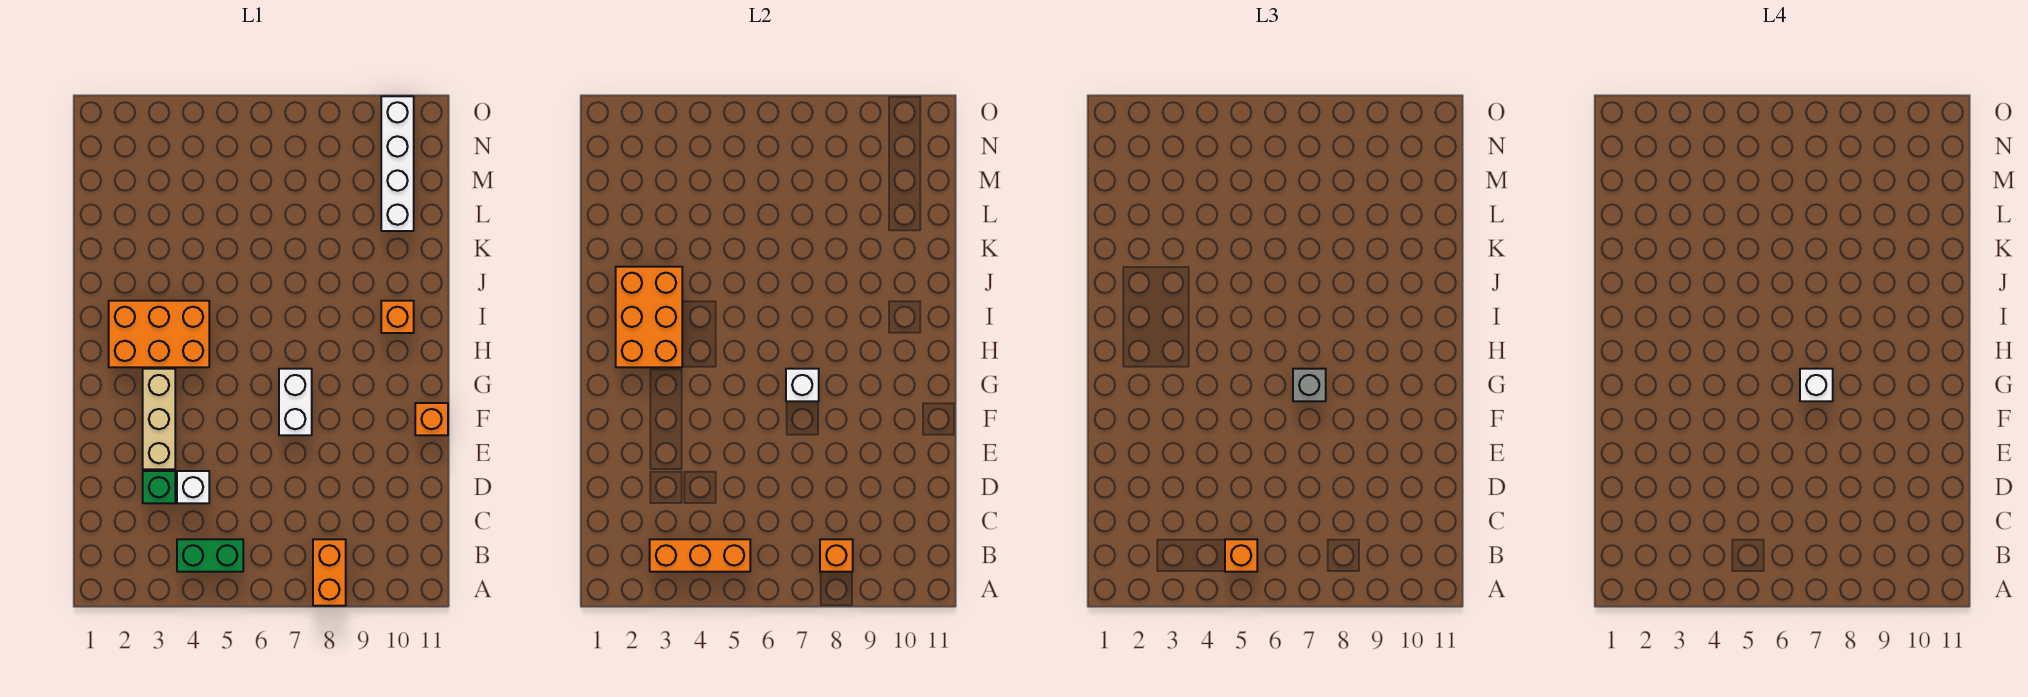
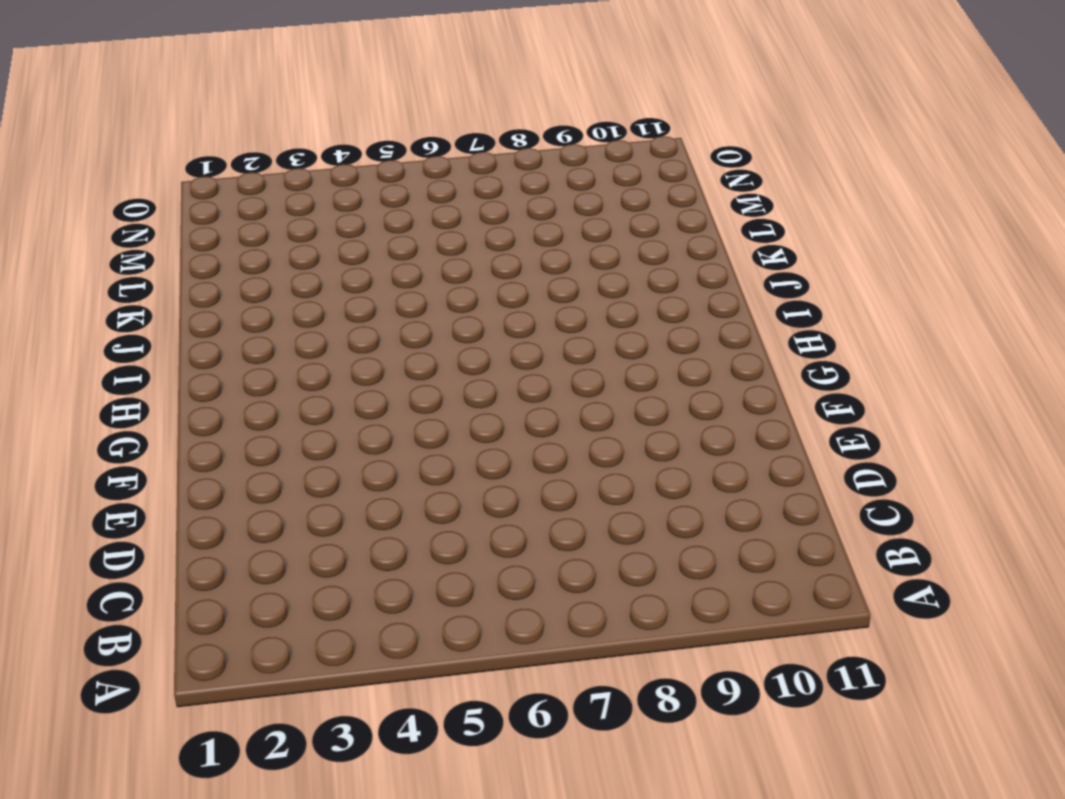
none -> orange 1x2 brick [313,539,346,606]
none -> green 1x2 brick [177,539,243,572]
none -> green 1x1 brick [143,471,175,503]

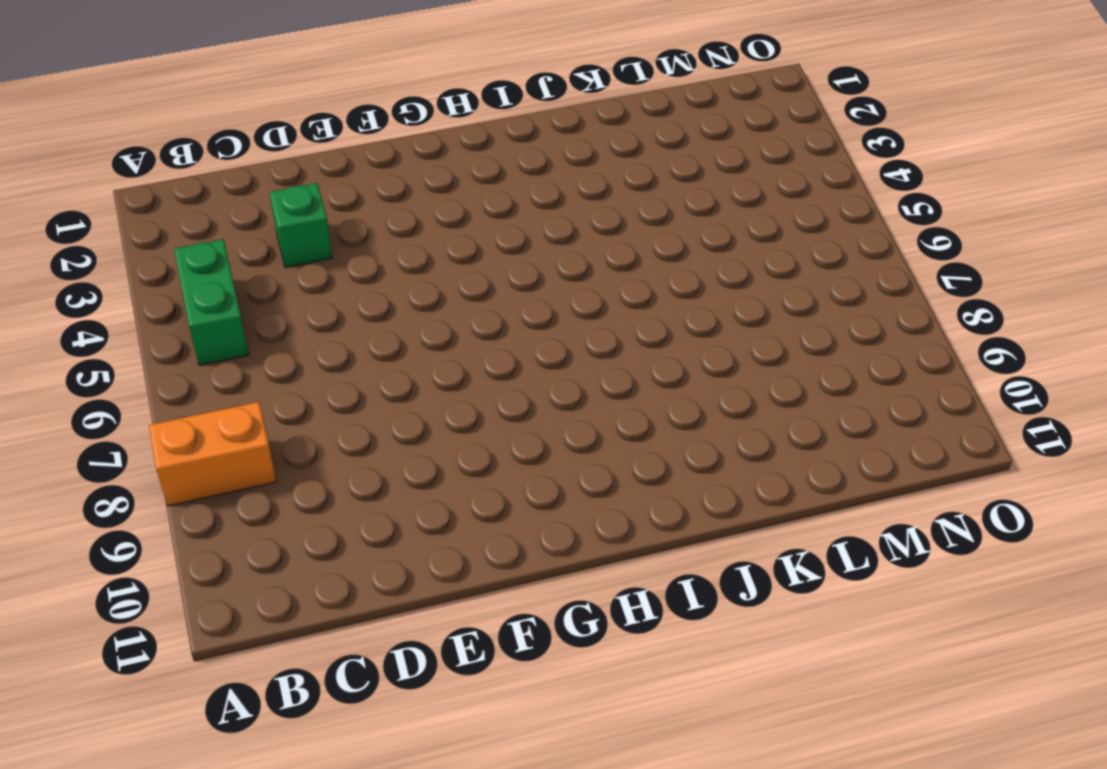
none -> white 1x1 brick [177,471,209,503]
none -> tan 1x3 brick [143,369,175,469]
none -> white 1x2 brick [279,369,312,435]

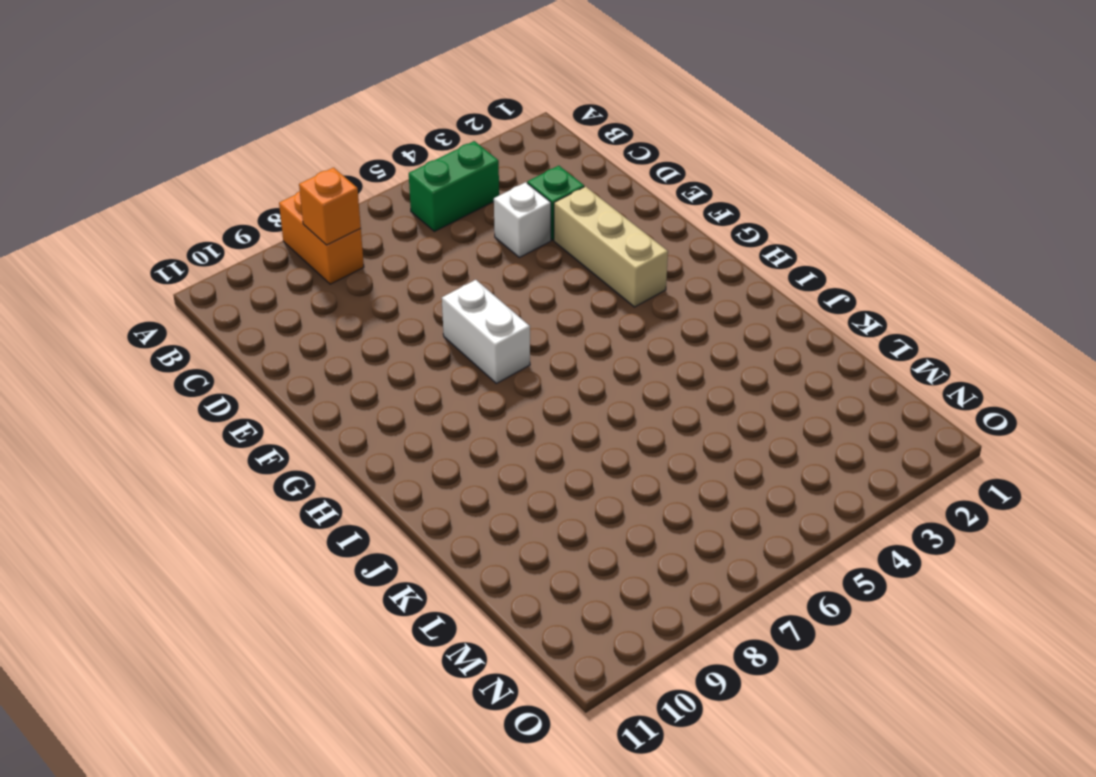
none -> orange 1x1 brick [415,403,448,435]
none -> orange 2x3 brick [109,301,209,367]
none -> orange 1x1 brick [381,301,414,333]

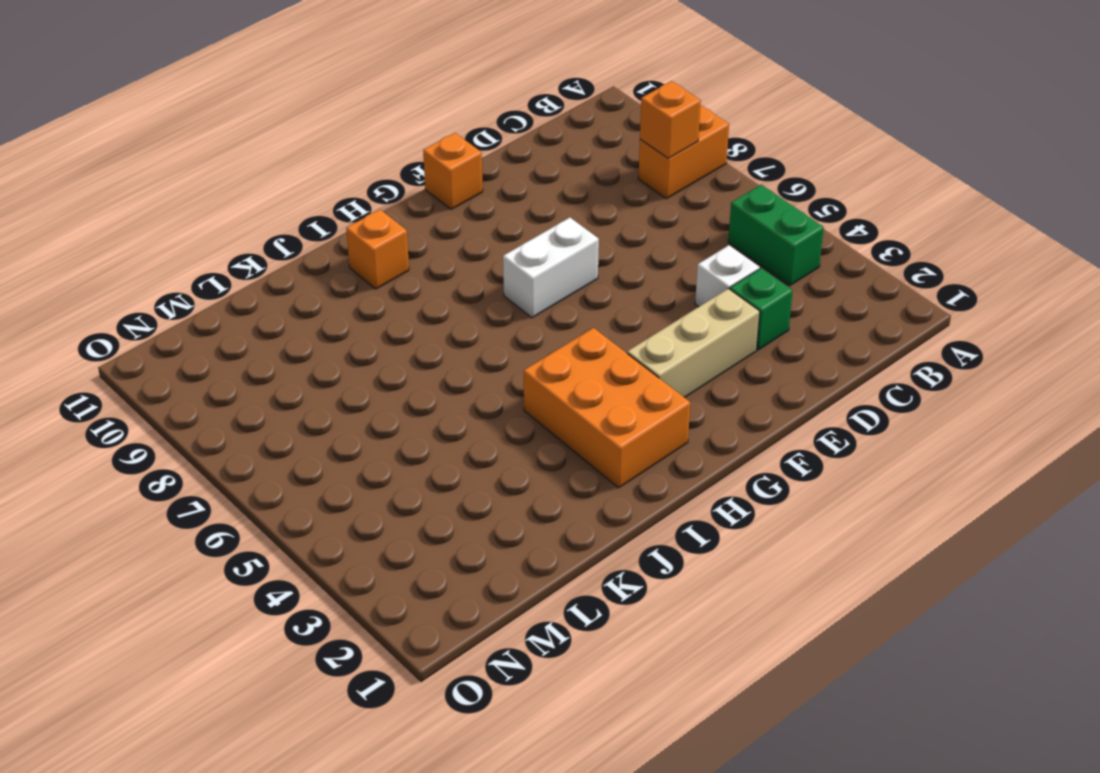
none -> white 1x4 brick [381,96,414,231]
none -> orange 1x3 brick [650,539,750,572]
none -> white 1x1 brick [786,369,819,401]

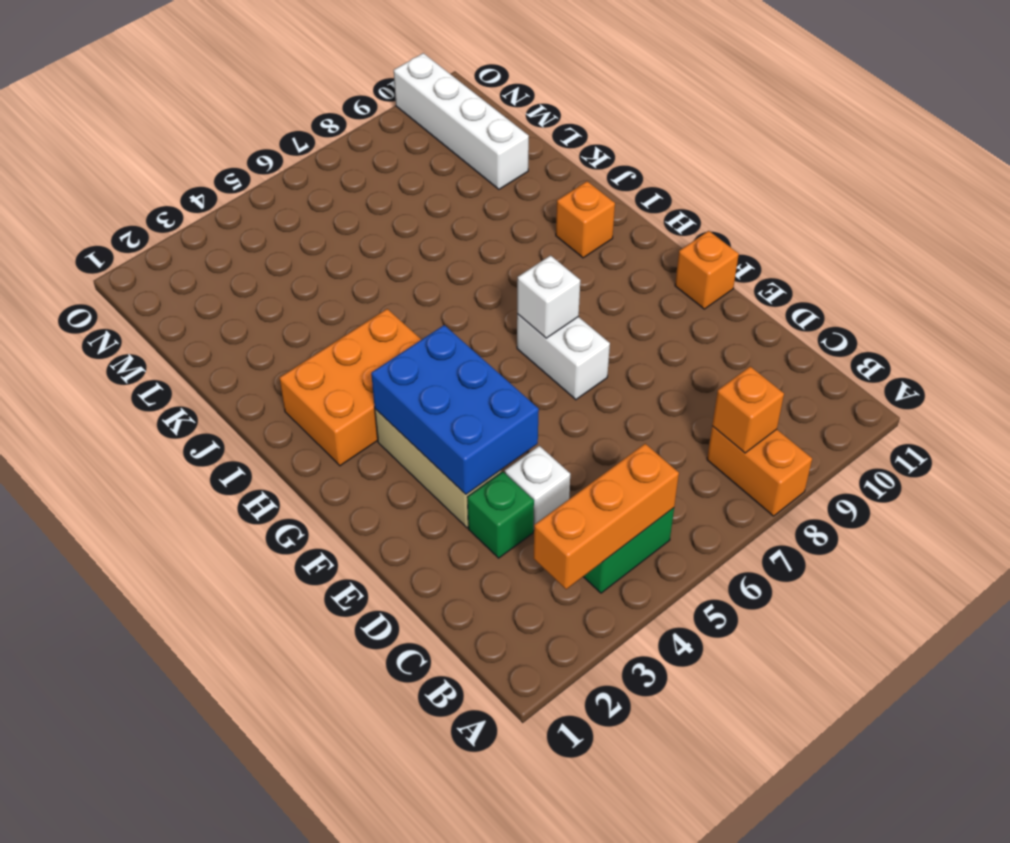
blue 2x3 brick [371,325,539,494] -> none
none -> orange 2x3 brick [616,267,682,367]
none -> orange 1x1 brick [1225,539,1257,572]
none -> grey 1x1 brick [1293,369,1326,401]

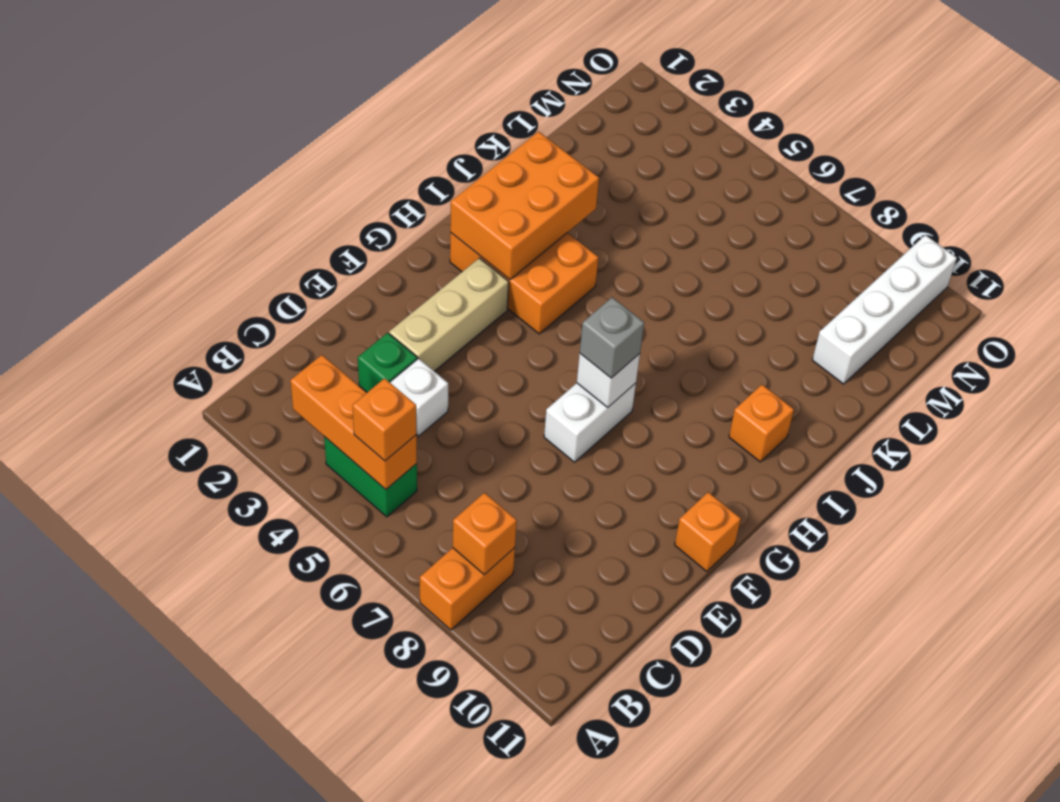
none -> white 1x1 brick [1800,369,1833,401]

